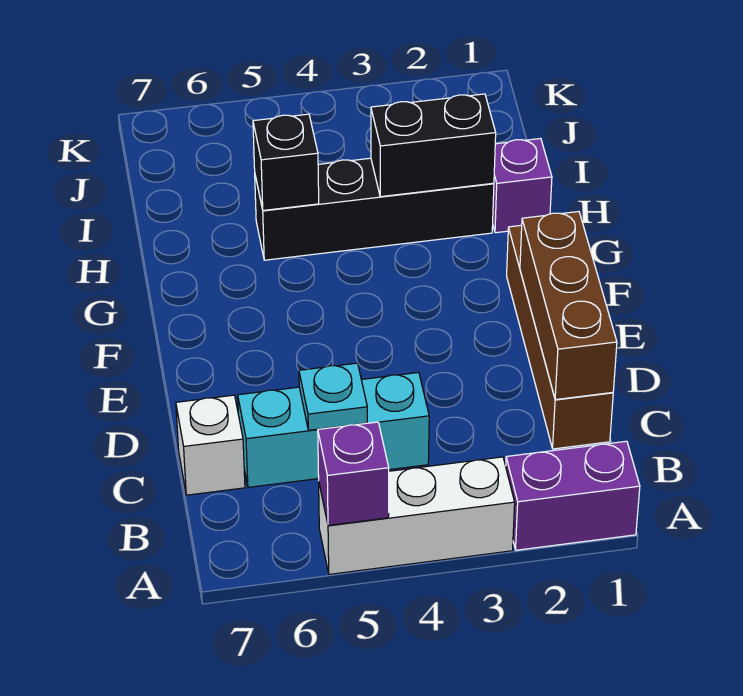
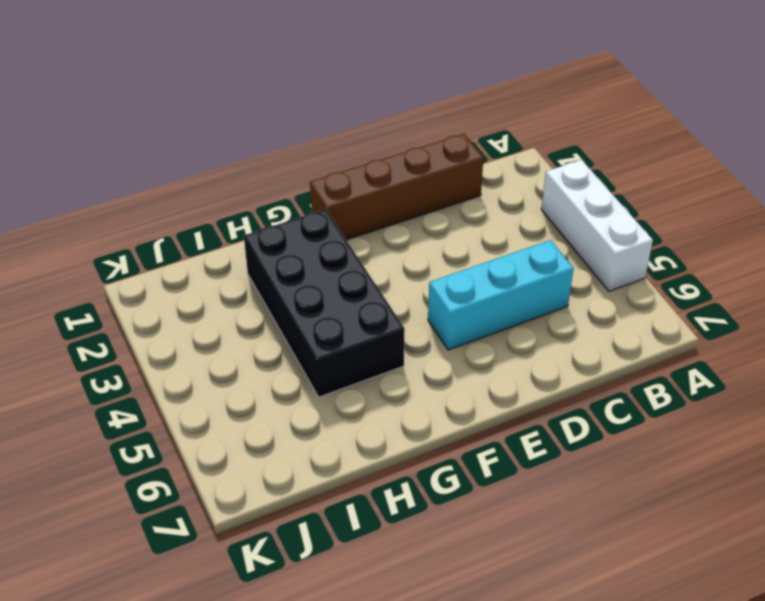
cyan 1x3 brick [428,240,574,350] -> cyan 1x3 brick turned to [238,372,429,487]
black 2x4 brick [244,209,404,397] -> black 1x4 brick [255,158,494,260]
none -> purple 1x2 brick [506,441,640,550]
none -> white 1x1 brick [176,395,245,495]
none -> purple 1x1 brick [493,138,552,233]

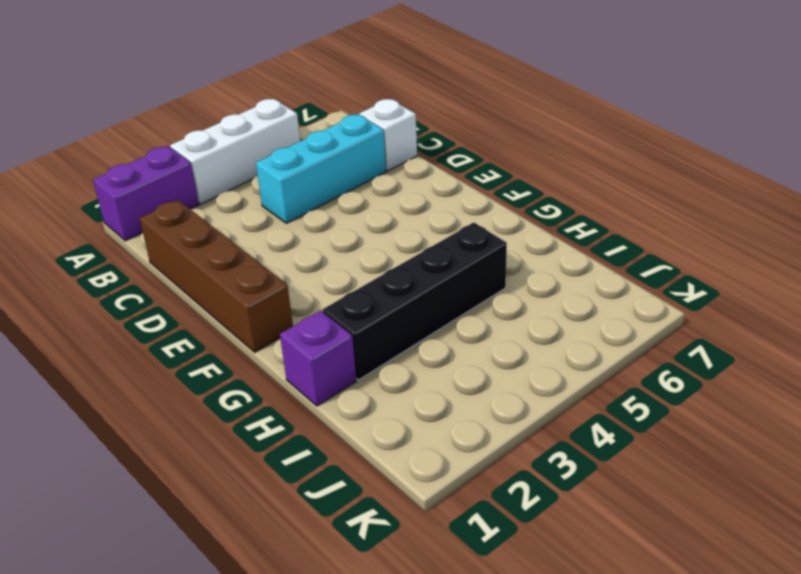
none -> purple 1x1 brick [318,422,389,525]
none -> brown 1x3 brick [520,212,617,400]
none -> cyan 1x1 plate [299,363,367,430]

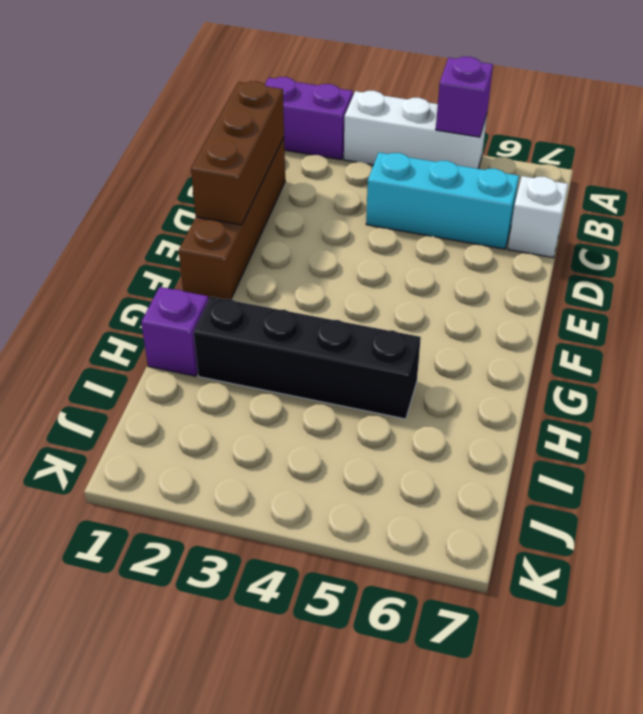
none -> cyan 1x1 plate [299,363,367,430]
none -> black 1x2 brick [371,94,496,197]
none -> black 1x1 brick [253,114,319,210]

